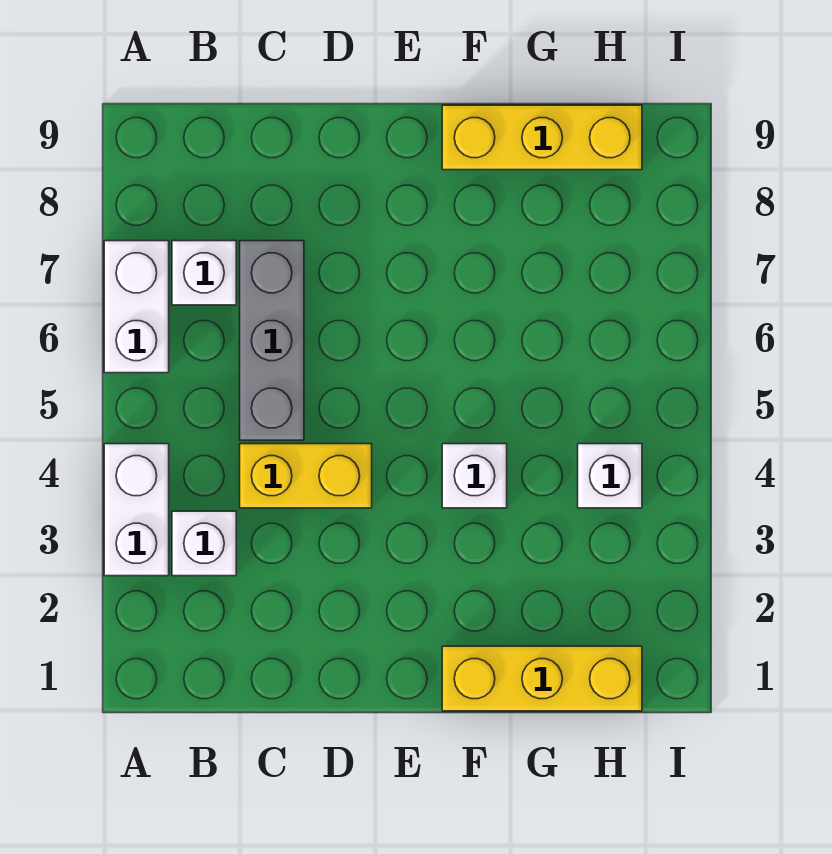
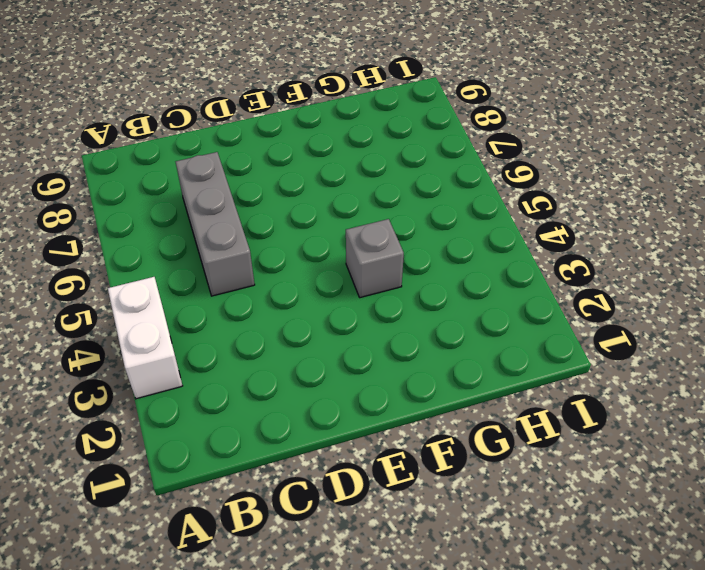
grey 1x1 brick [346,219,404,298] -> white 1x1 brick [442,444,507,508]
none -> white 1x2 brick [104,241,169,373]
none -> white 1x1 brick [172,511,236,576]

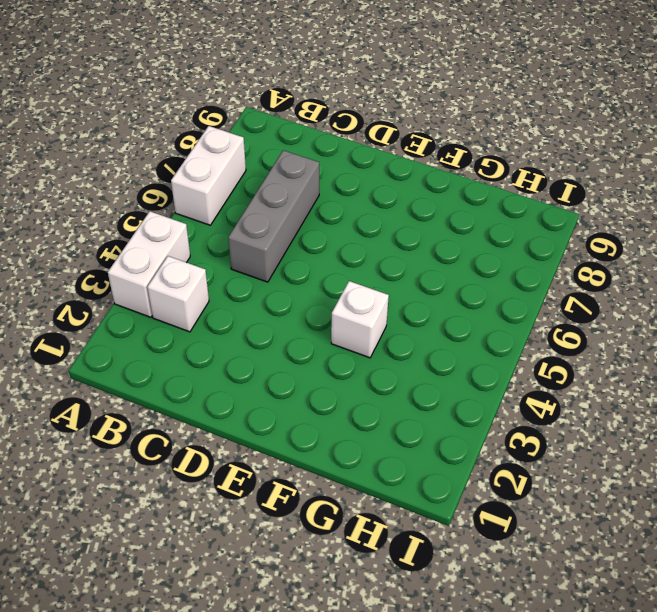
none -> white 1x1 brick [172,241,236,305]
none -> yellow 1x2 brick [240,444,372,508]

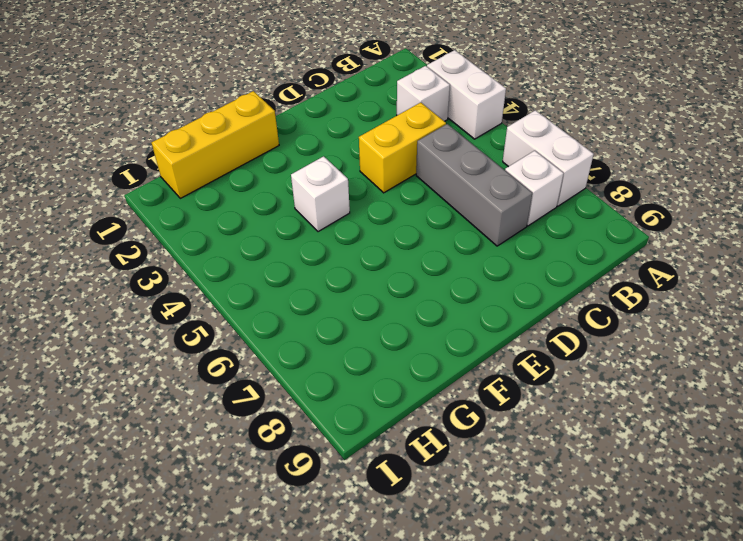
none -> yellow 1x3 brick [442,105,642,170]
none -> white 1x1 brick [578,444,642,508]

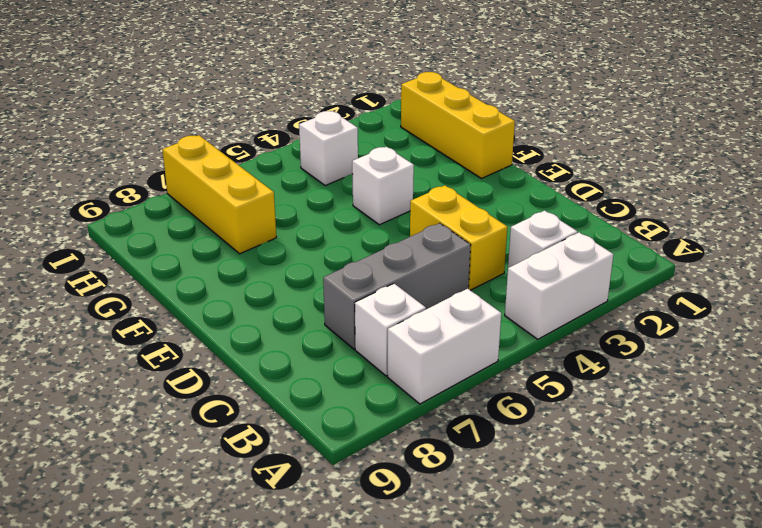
yellow 1x3 brick [162,135,276,254] -> yellow 1x3 brick moved to [442,105,642,170]

